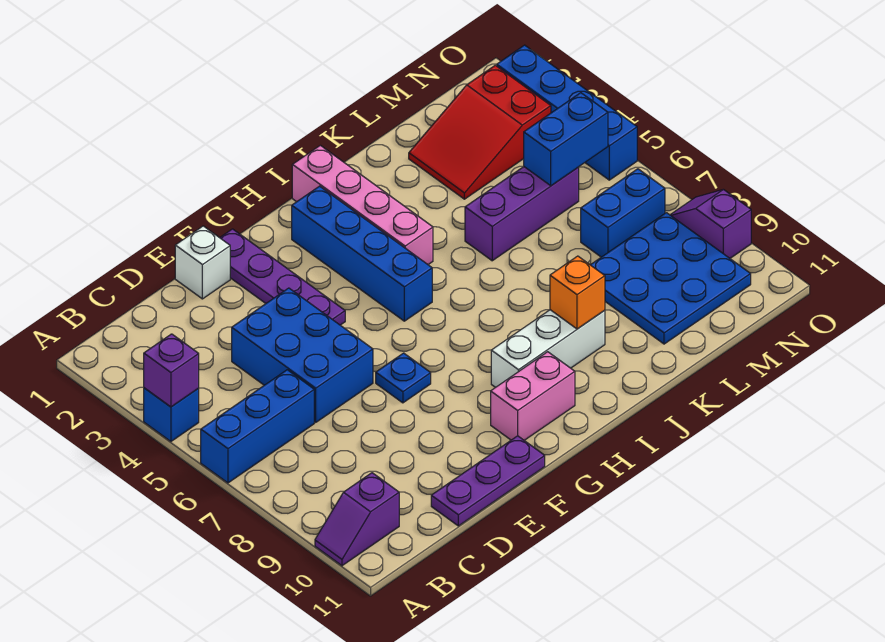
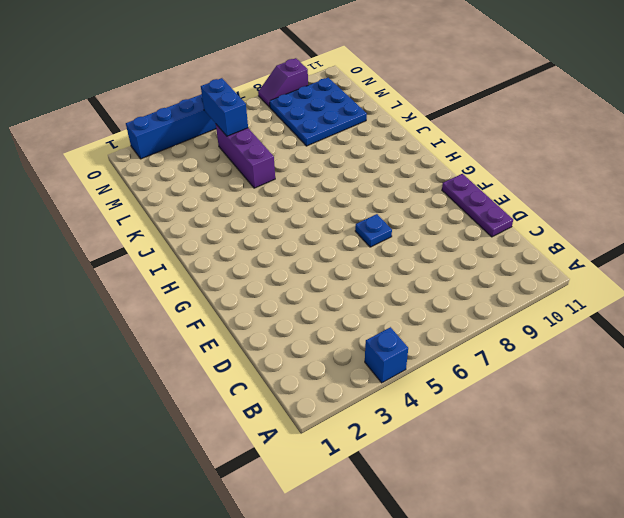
none -> blue 1x3 brick [201,370,314,483]
none -> purple 1x2 slope [315,473,399,566]
none -> blue 2x3 brick [232,288,373,422]

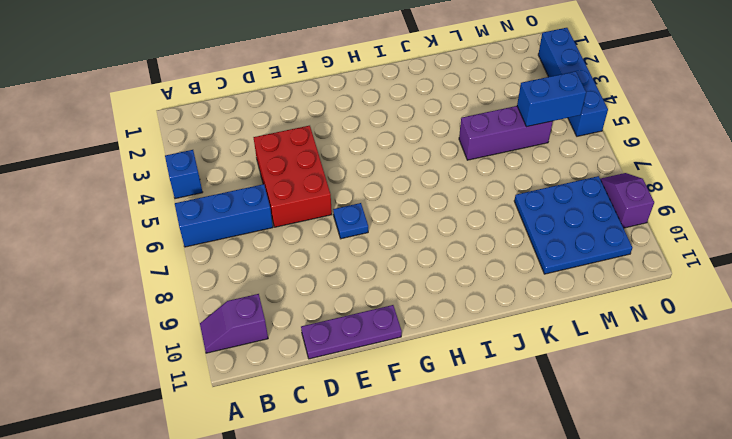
red 2x3 brick [253,126,332,227] -> blue 2x3 brick [232,288,373,422]
none -> white 1x1 brick [175,226,230,299]
none -> purple 1x4 plate [220,229,345,325]
none -> pink 1x2 brick [491,352,575,440]

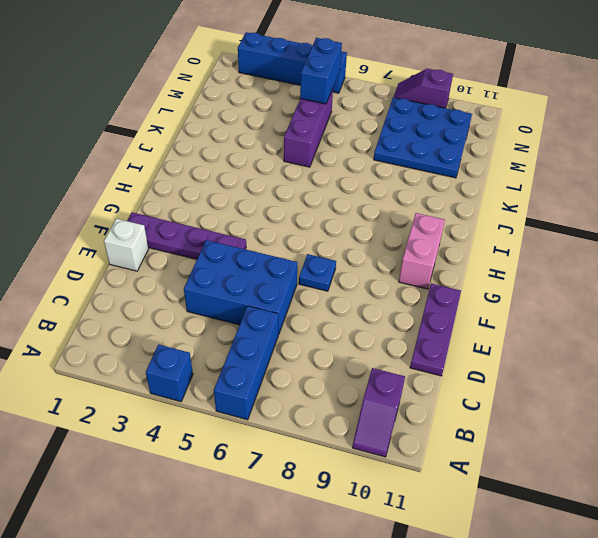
none -> blue 1x4 brick [292,186,432,321]
none -> white 1x3 brick [491,310,605,388]
none -> pink 1x4 brick [292,145,433,265]

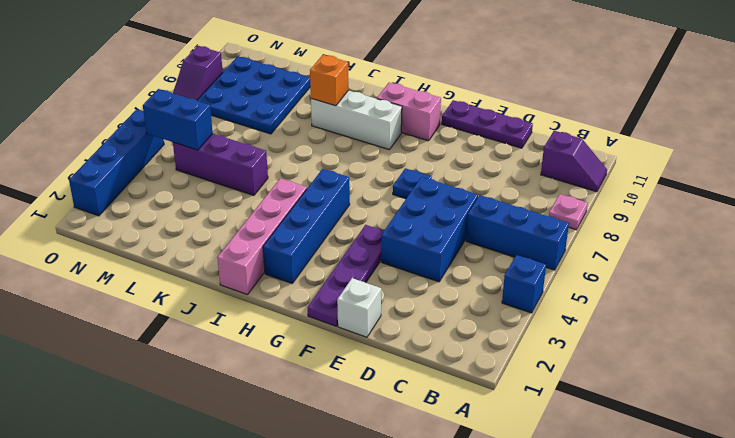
pink 1x1 plate [549,194,588,230] -> none
none -> red 2x3 slope [409,65,551,199]
none -> blue 1x2 brick [581,169,665,257]
none -> purple 1x1 brick [144,334,199,407]

